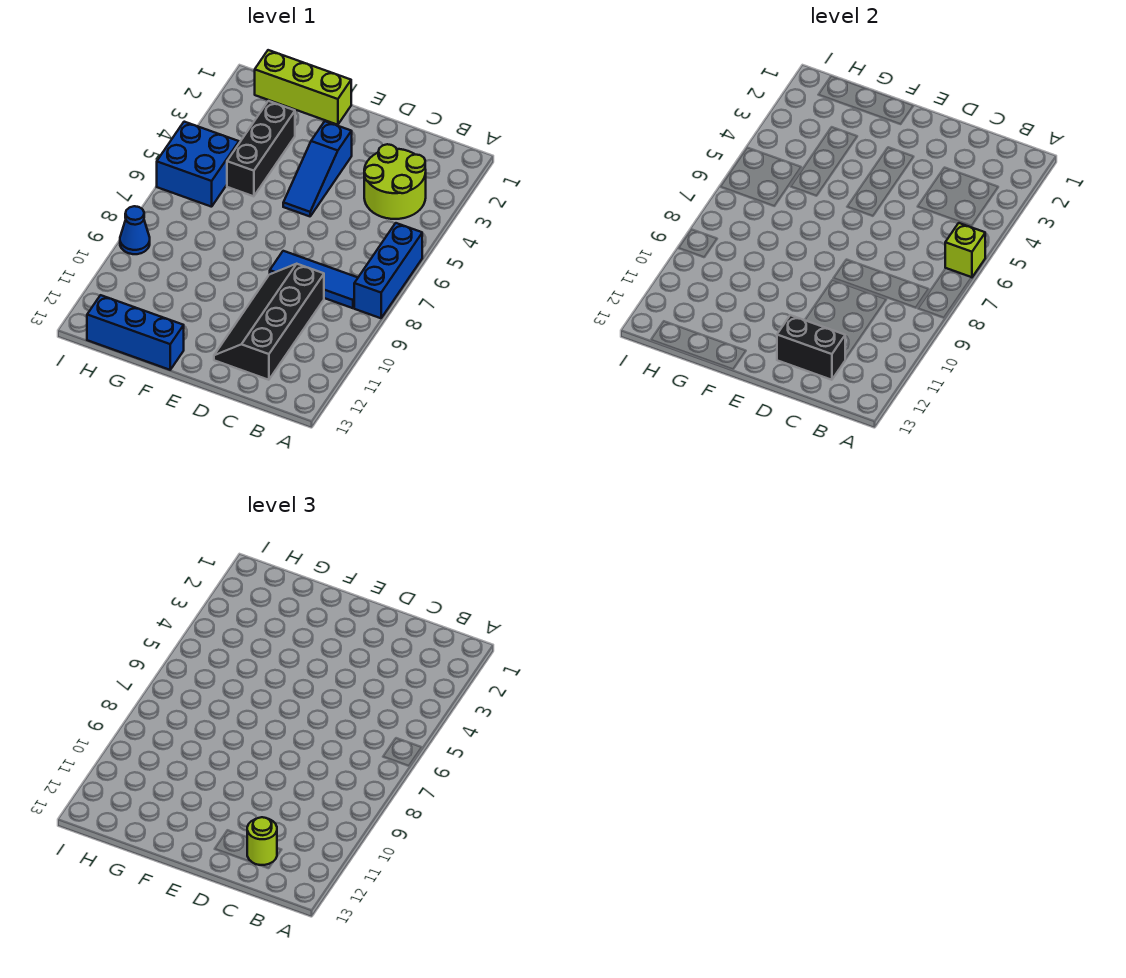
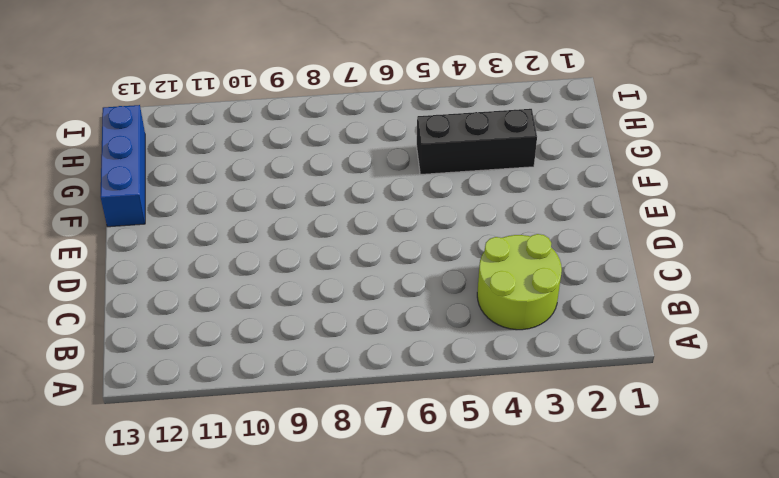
none -> blue 1x3 brick [354,223,422,318]
none -> blue 1x3 tile [270,251,358,308]
none -> black 2x4 slope [214,264,324,380]

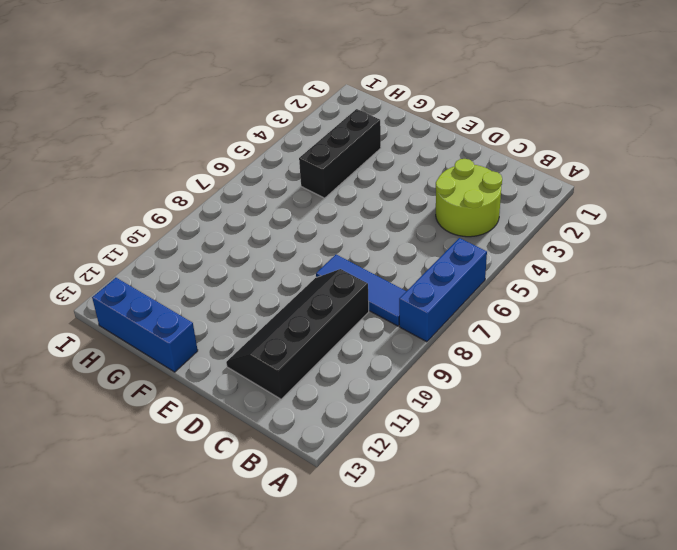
none -> blue 1x3 slope [283,121,352,216]
none -> lime 1x3 brick [255,50,351,125]
none -> blue 2x2 brick [157,122,239,207]

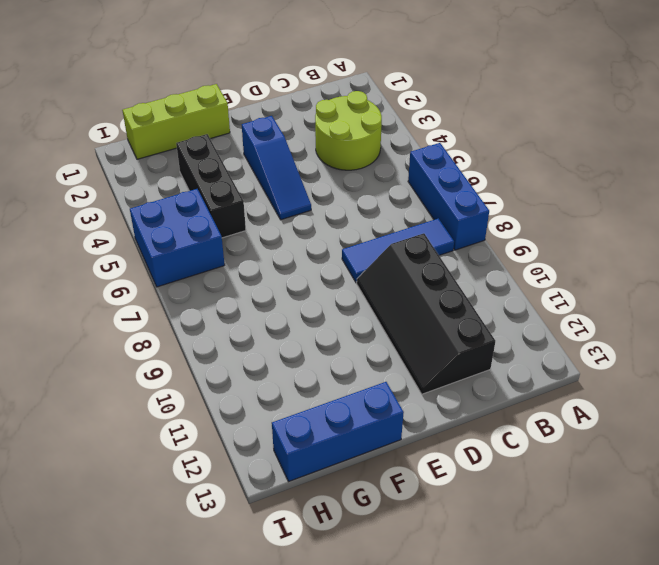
none -> blue 1x1 cone [120,206,150,254]
none -> lime 1x1 brick [945,223,985,277]
none -> black 1x2 brick [777,315,845,380]

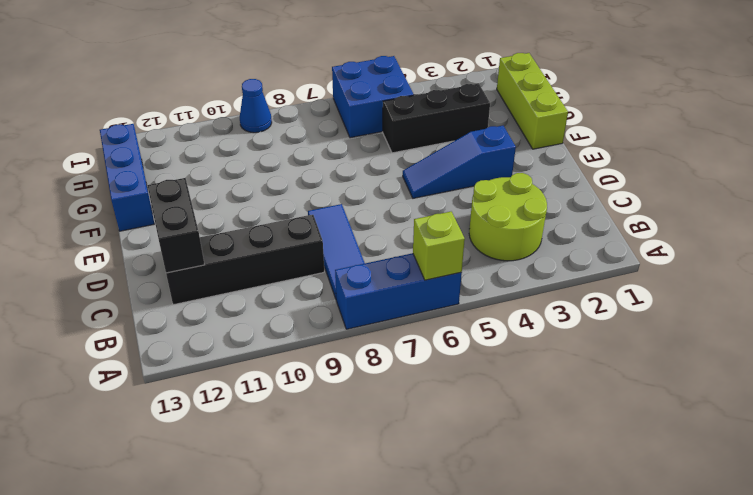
none -> lime 1x1 round brick [247,817,277,865]

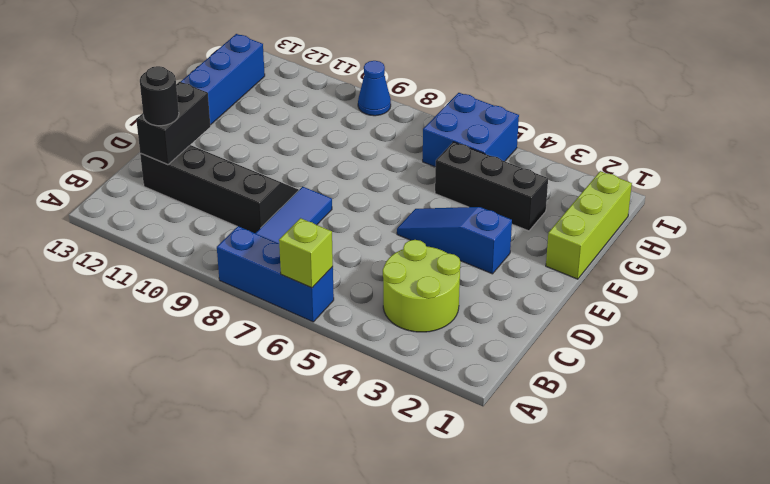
black 1x1 round brick [140,66,179,126] -> lime 1x1 round brick [247,817,277,865]

